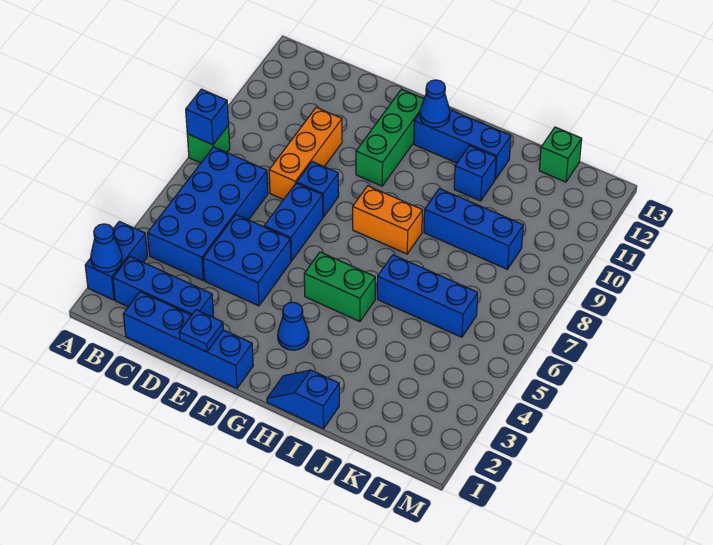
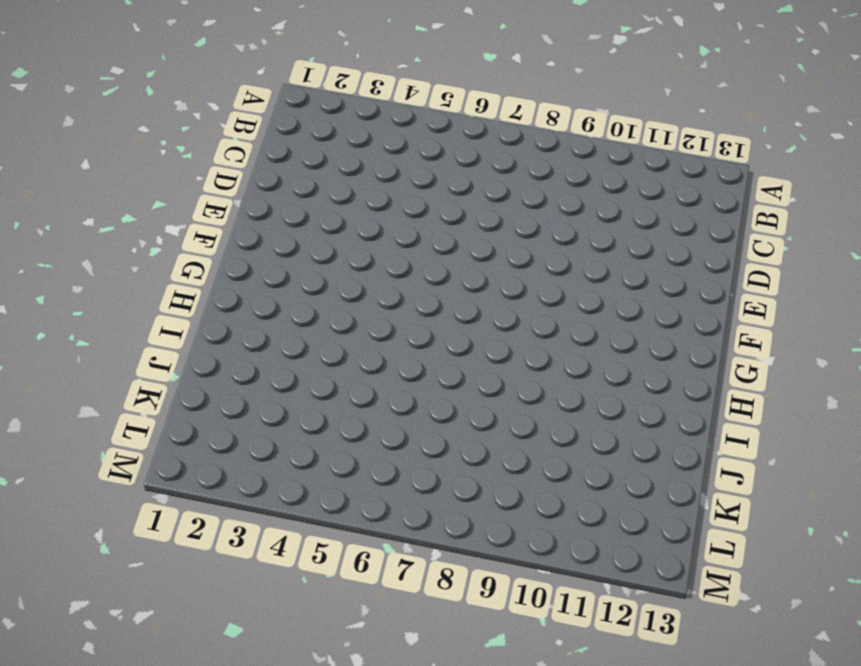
none -> blue 1x2 brick [85,221,147,300]
none -> green 1x1 brick [187,125,230,163]
none -> blue 1x3 brick [113,256,214,317]

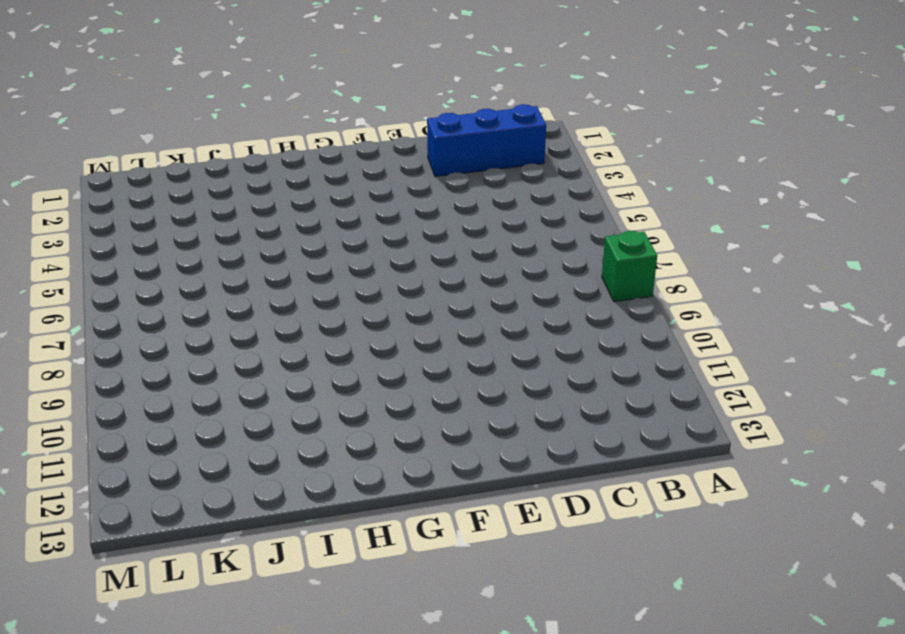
none -> blue 1x2 brick [85,221,147,300]
none -> blue 2x4 brick [148,147,268,280]
none -> blue 1x4 brick [123,292,253,388]

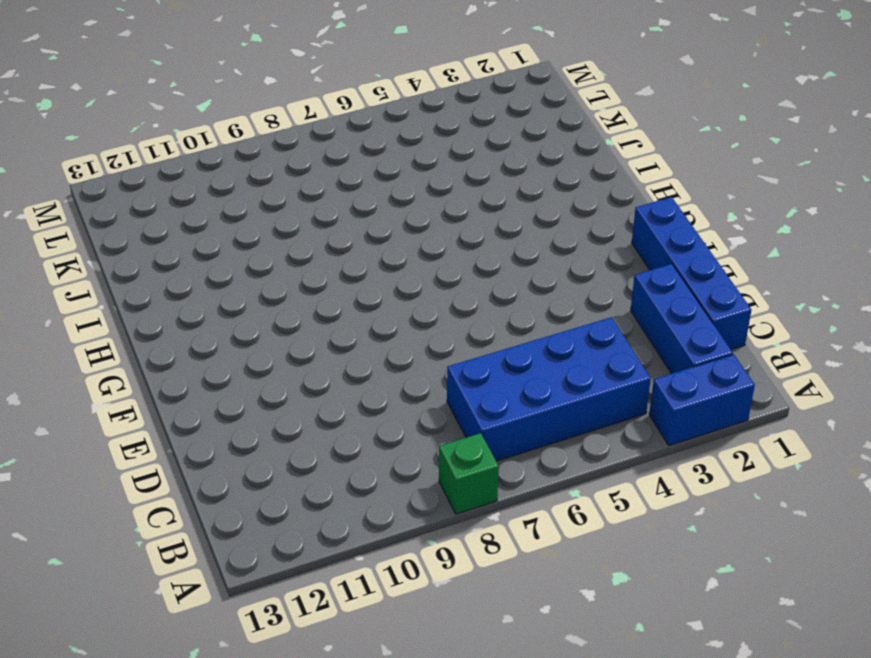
none -> blue 2x2 brick [203,215,291,306]
none -> orange 1x3 brick [269,107,342,200]
none -> blue 1x2 brick [264,183,323,261]

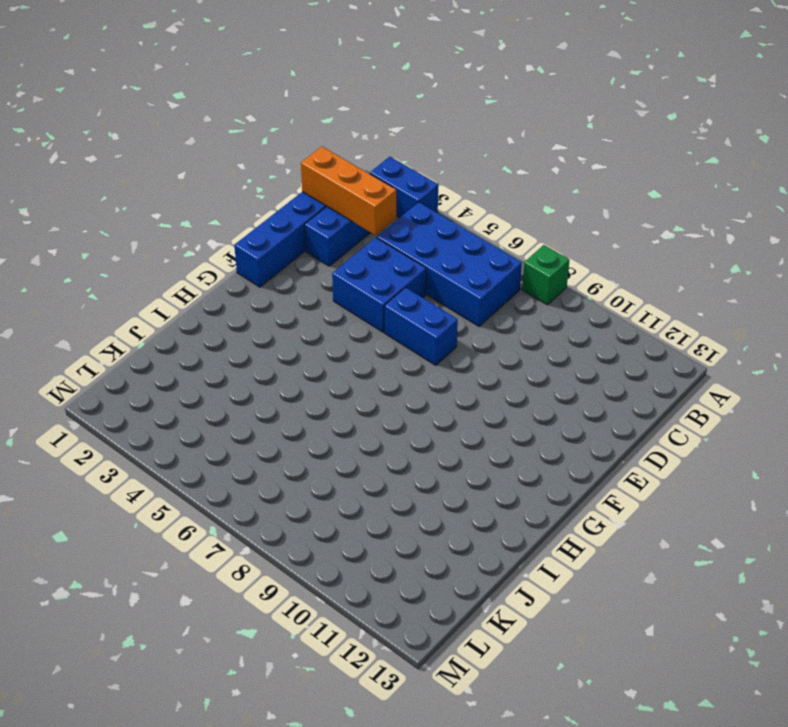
orange 1x3 brick [301,147,396,235] -> orange 1x3 brick moved to [269,107,342,200]
none -> blue 1x1 brick [297,162,339,217]
none -> green 1x3 brick [356,89,424,186]
none -> blue 1x1 cone [278,302,309,350]

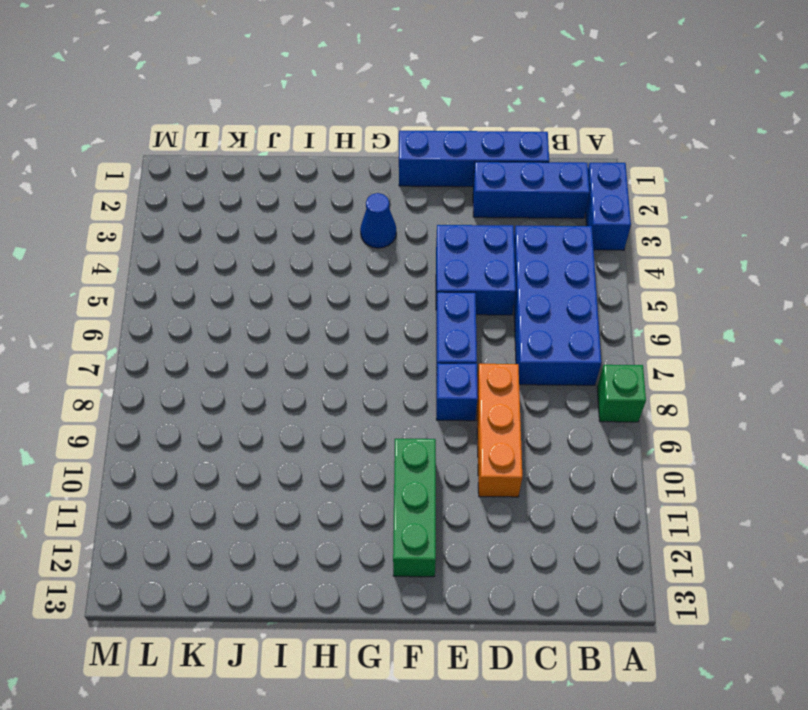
none -> green 1x2 brick [304,252,375,321]
none -> orange 1x2 brick [353,186,423,254]
none -> blue 1x3 brick [414,110,511,180]

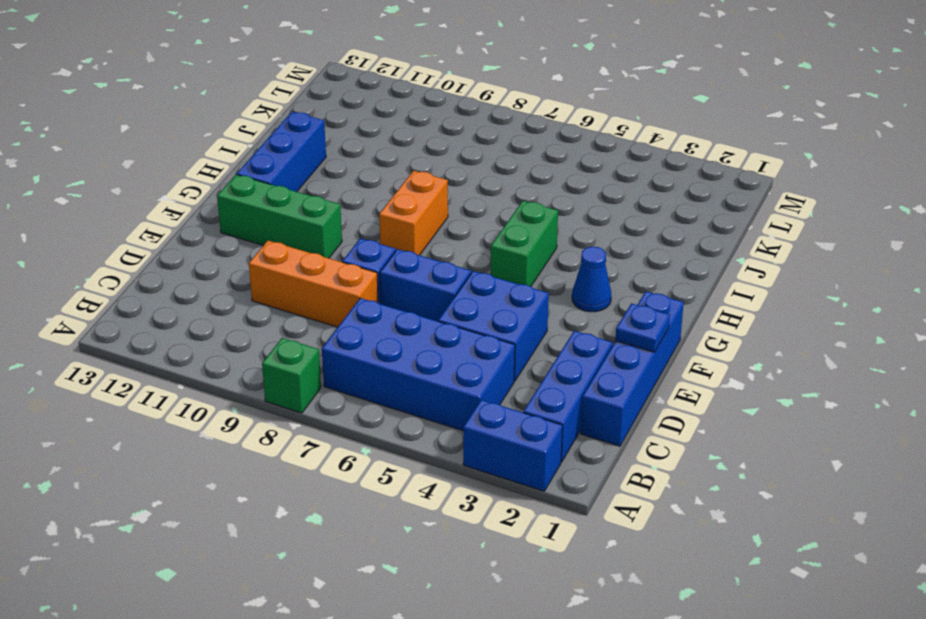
none -> blue 1x2 slope [267,370,339,429]
none -> blue 1x3 brick [377,255,478,337]
none -> blue 1x3 brick [424,188,523,269]

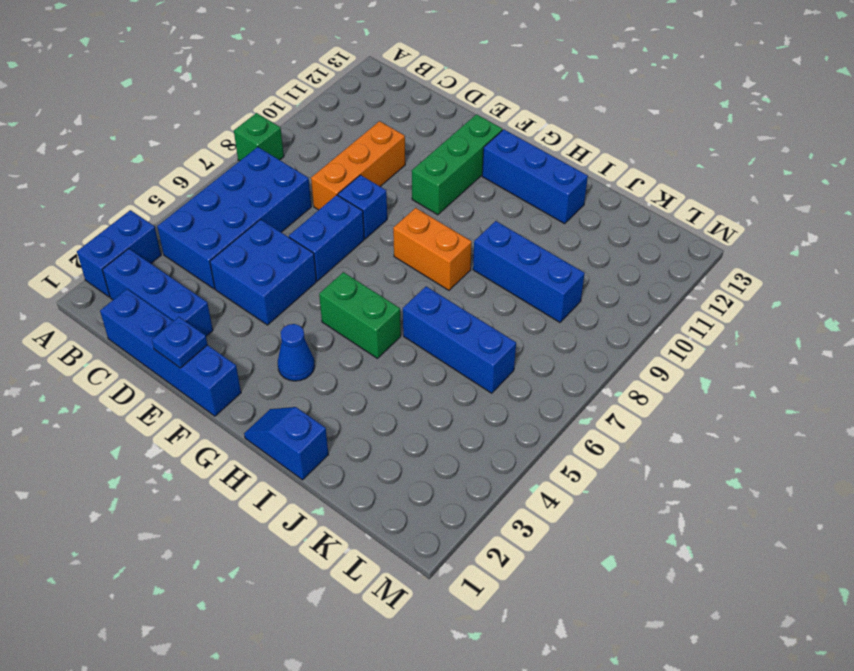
none -> blue 1x1 brick [454,146,496,201]
none -> green 1x1 brick [539,127,582,182]
none -> blue 1x1 cone [91,224,122,272]

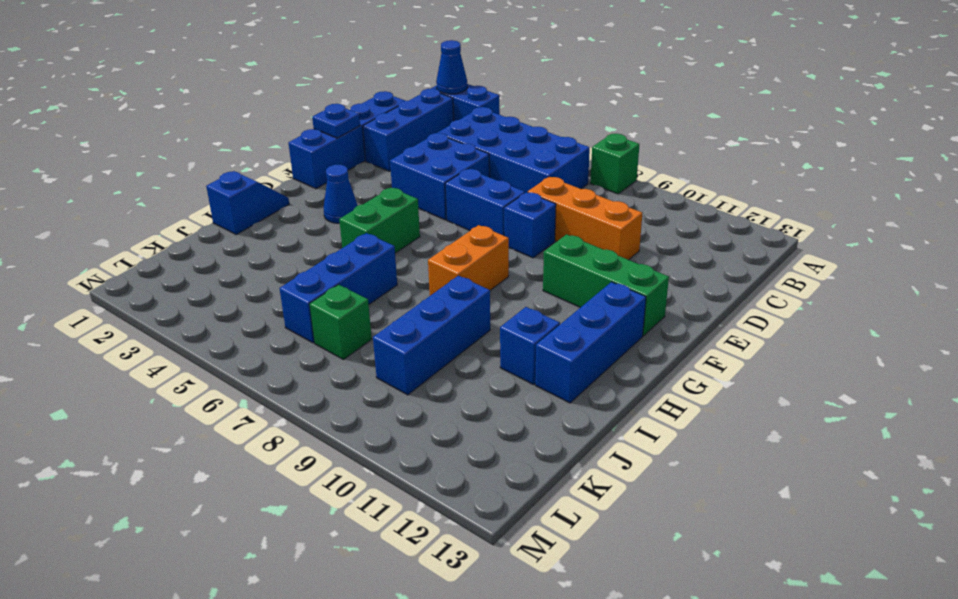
green 1x1 brick [309,285,372,360] -> green 1x1 brick moved to [539,127,582,182]
none -> blue 1x1 brick [186,89,229,145]
none -> blue 1x1 cone [420,80,450,127]

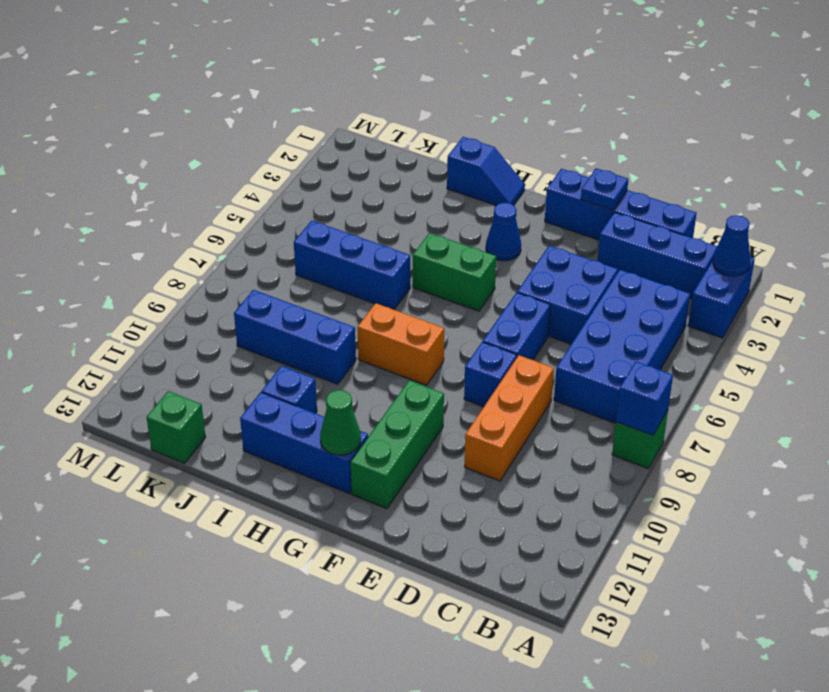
green 1x1 cone [320,390,361,455] -> blue 1x1 cone [420,80,450,127]

